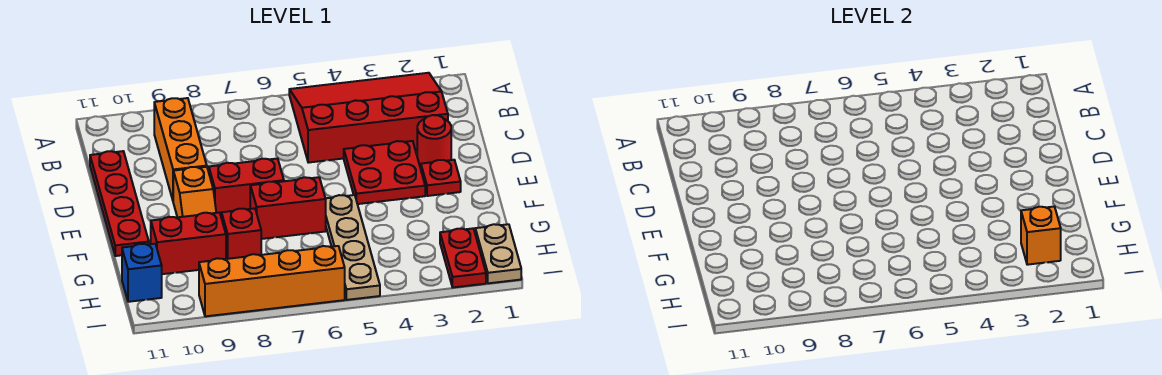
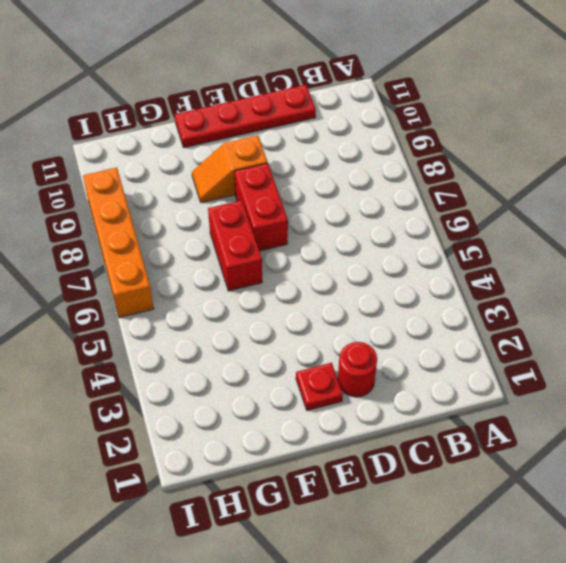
none -> red 3x4 slope [289,73,448,163]
none -> orange 1x3 brick [154,98,207,200]
none -> red 2x2 plate [344,141,425,204]

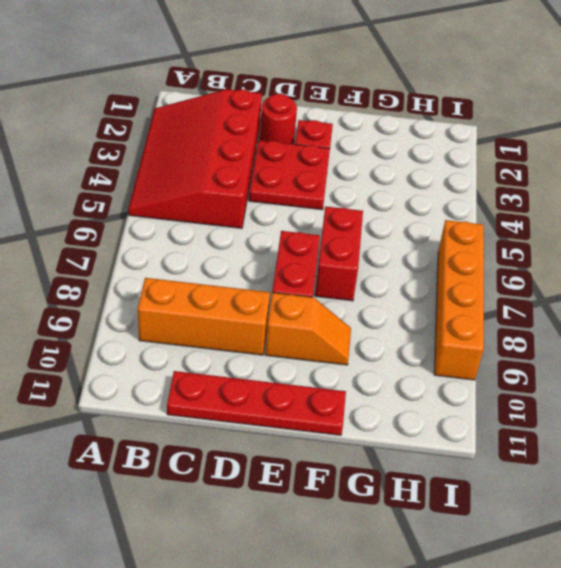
none -> tan 1x4 plate [326,195,380,300]
none -> red 1x1 brick [222,208,261,259]
none -> red 1x2 brick [151,213,226,274]

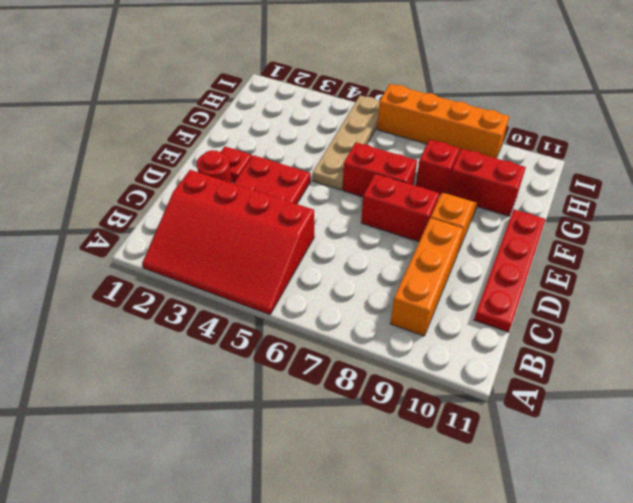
none -> tan 1x2 plate [475,224,521,283]
none -> red 1x2 plate [440,228,486,287]
none -> blue 1x1 brick [122,244,162,302]

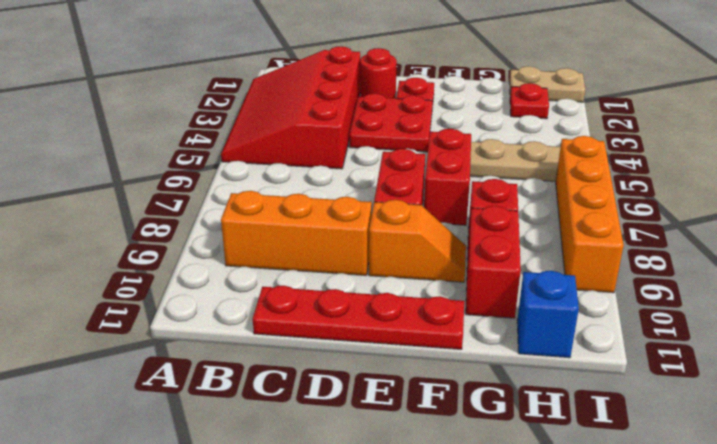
red 1x1 plate [510,83,549,119] -> red 1x2 plate [440,228,486,287]
none -> orange 1x1 brick [1021,207,1061,265]

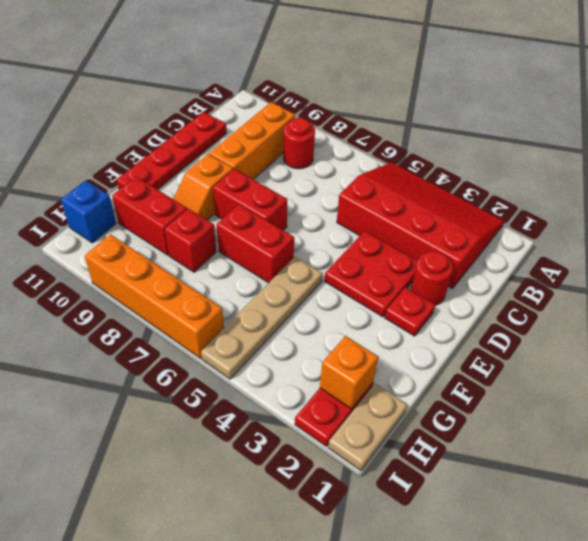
red 1x1 round brick [283,118,315,169] -> none

